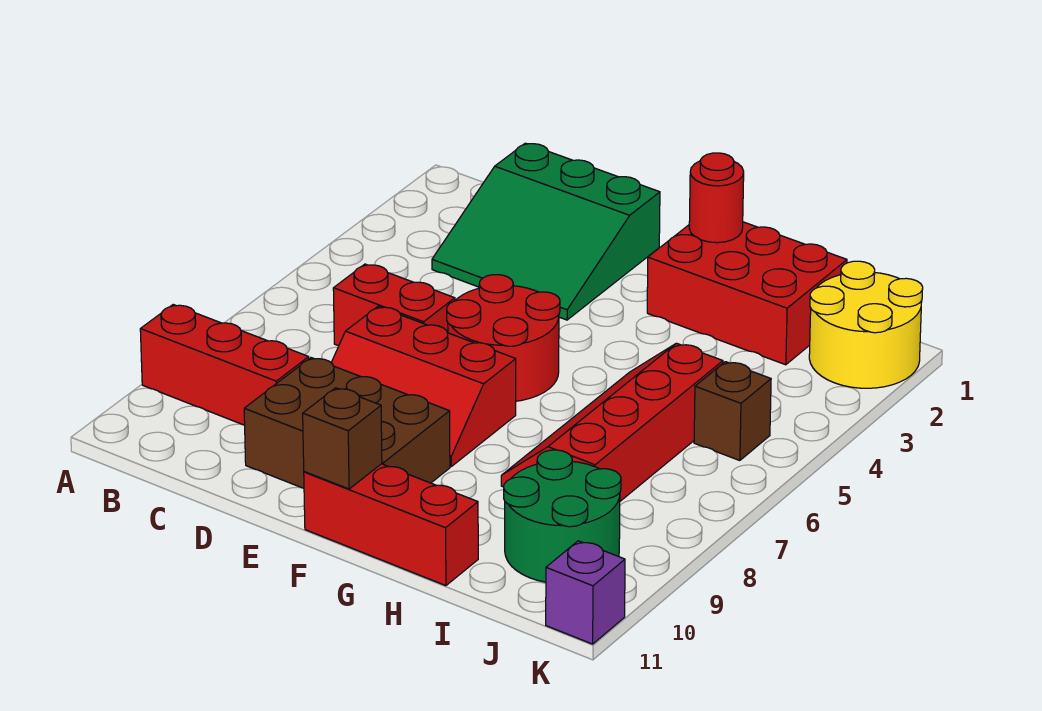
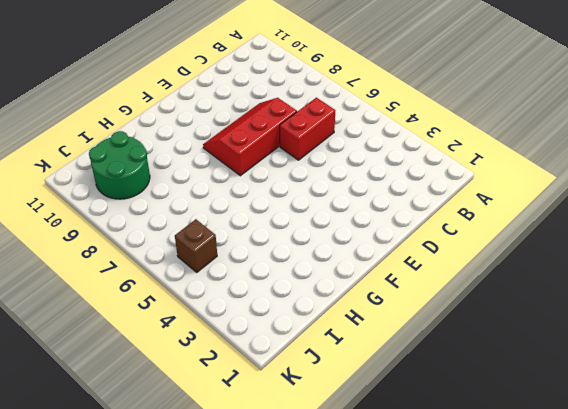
none -> red 1x3 brick [140,305,309,425]
none -> green 3x3 slope [432,143,660,320]
none -> brown 2x3 brick [244,358,450,488]

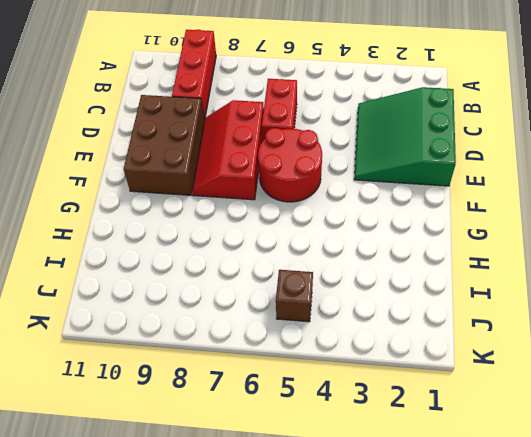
none -> red 1x3 brick [304,464,478,586]
none -> red 2x3 brick [647,222,847,365]
none -> red 2x4 slope [501,343,723,501]

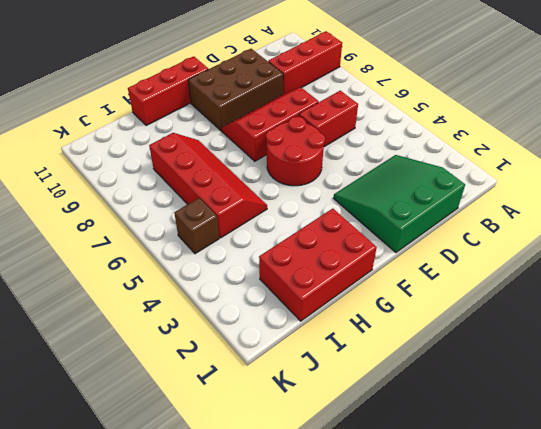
none -> green 2x2 round brick [504,450,621,582]
none -> yellow 2x2 round brick [809,261,923,388]
none -> purple 1x1 brick [546,541,625,644]

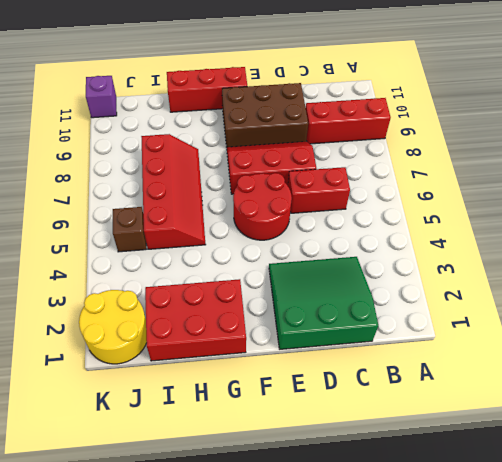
none -> green 2x2 round brick [504,450,621,582]
none -> brown 1x1 brick [303,388,382,489]
none -> red 1x1 round brick [689,153,744,243]

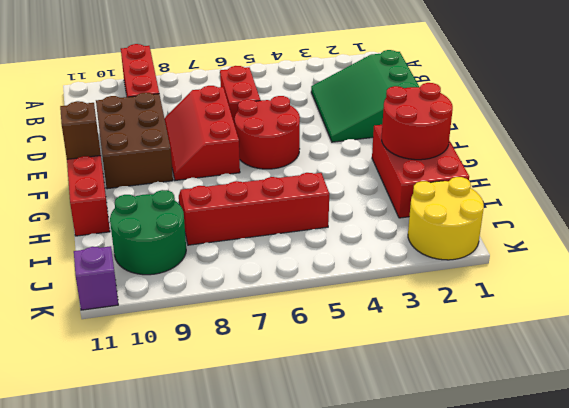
red 2x2 round brick [382,83,453,160] -> red 1x1 round brick [689,153,744,243]
none -> brown 1x1 brick [694,362,771,461]

